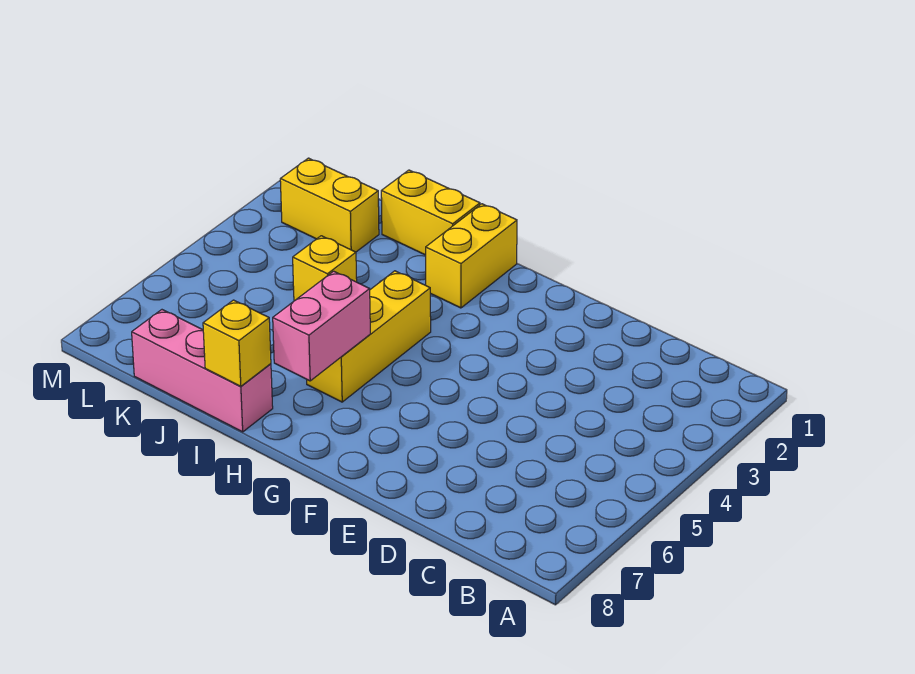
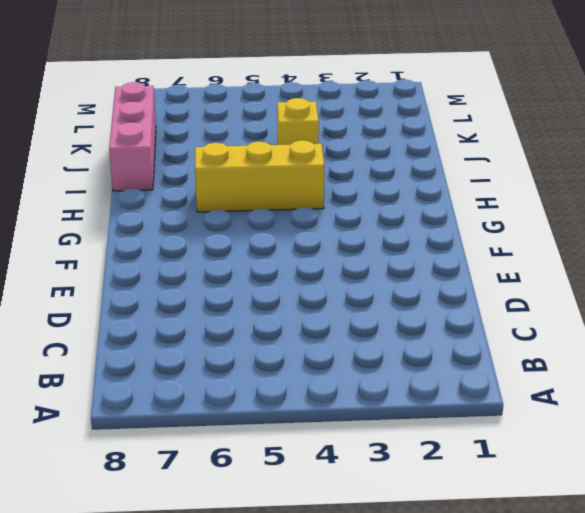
none -> yellow 1x2 brick [426,204,517,308]
none -> yellow 1x2 brick [381,170,480,255]

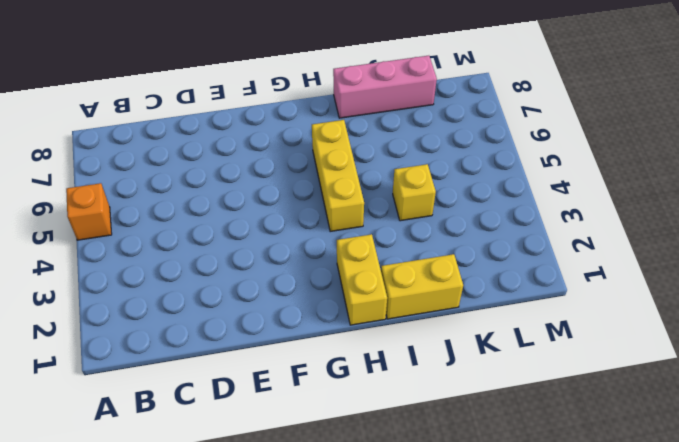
orange 1x1 brick [66,183,112,240] -> none
none -> yellow 1x2 brick [280,158,379,252]
none -> pink 1x2 brick [273,271,370,381]

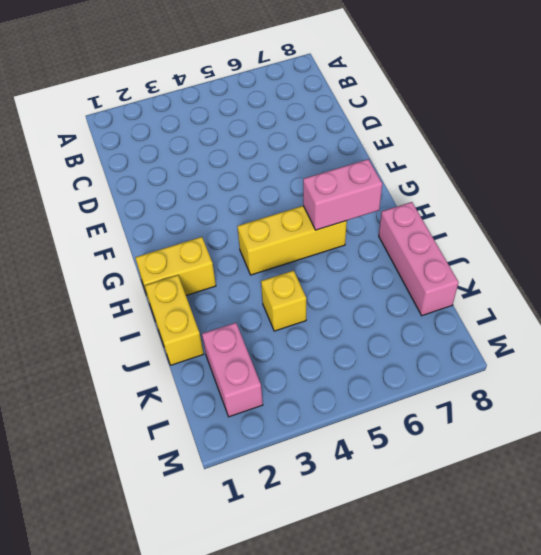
pink 1x2 brick [202,323,263,417] -> yellow 1x2 brick [280,158,379,252]
none -> yellow 1x1 brick [203,300,271,386]

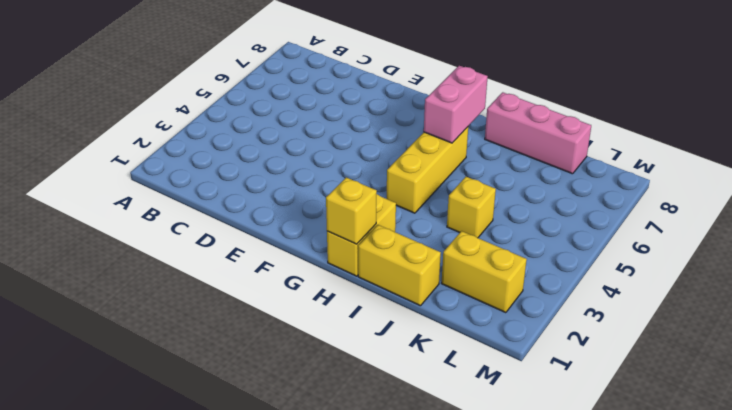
yellow 1x1 brick [326,177,377,244] -> yellow 1x1 brick moved to [203,300,271,386]

